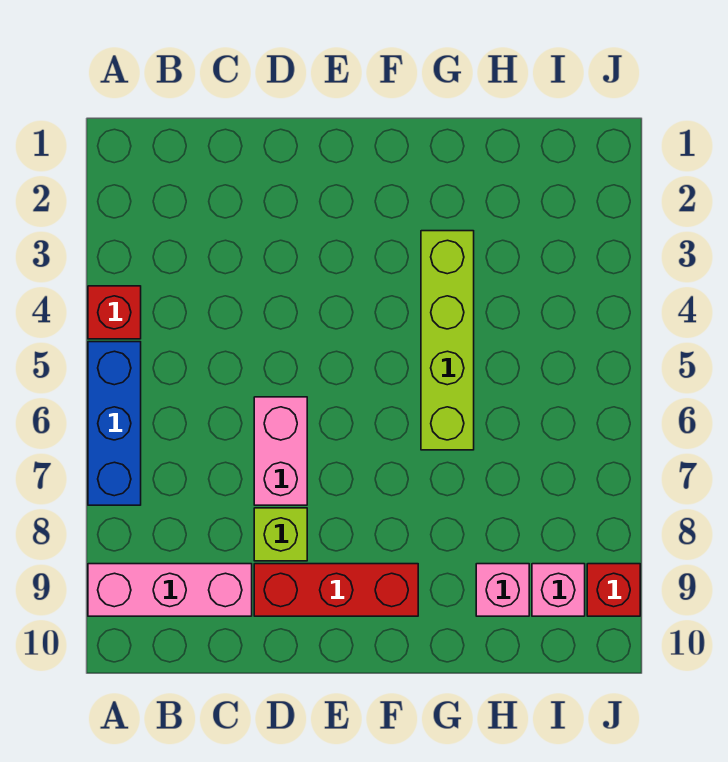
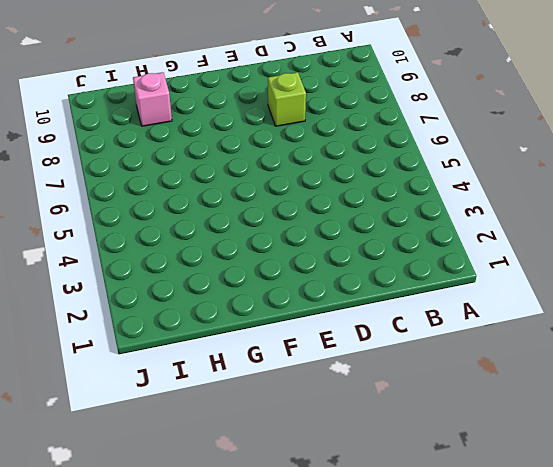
none -> red 1x1 brick [88,286,141,339]
none -> blue 1x3 brick [88,342,141,505]

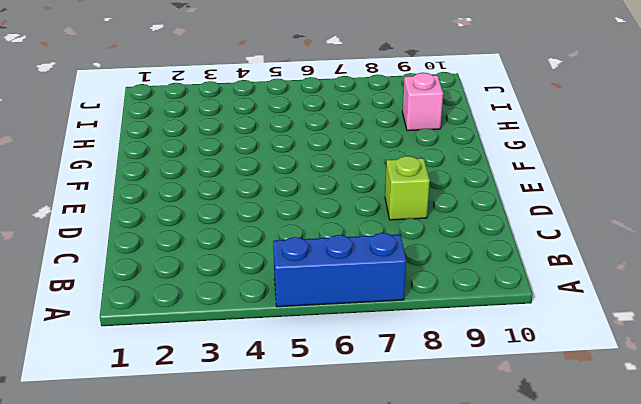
none -> red 1x1 brick [88,286,141,339]
none -> pink 1x3 brick [88,564,252,616]

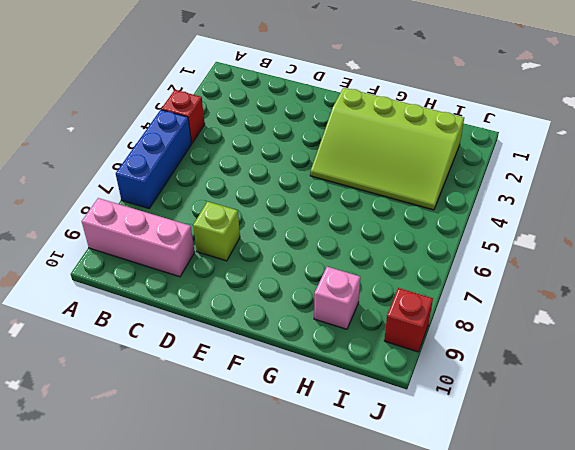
lime 3x4 slope [310,88,464,210] -> lime 1x4 brick [421,231,474,450]
none -> pink 1x2 brick [254,397,307,505]
none -> red 1x3 brick [254,564,418,616]

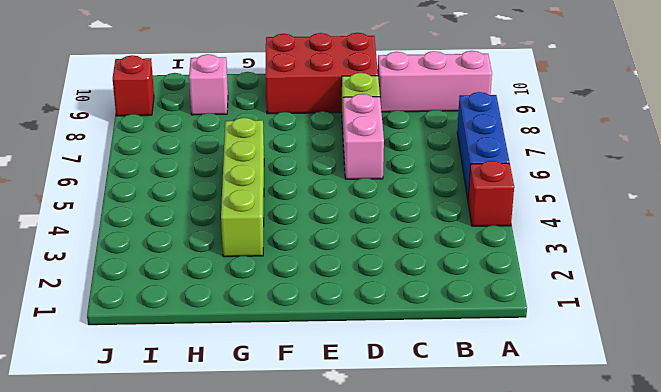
red 2x3 brick [265,33,378,114] -> red 1x3 brick [254,564,418,616]
none -> pink 1x1 brick [532,564,585,616]

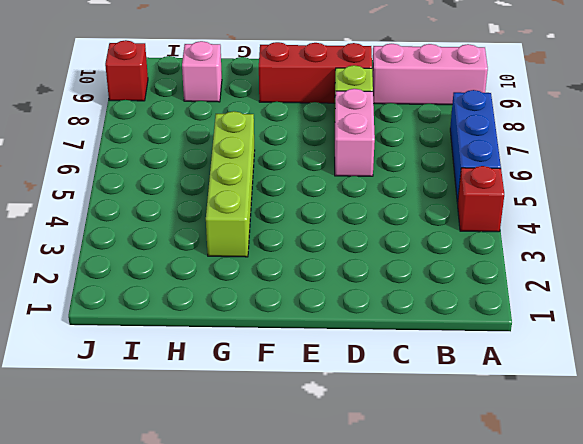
none -> pink 1x1 brick [532,564,585,616]

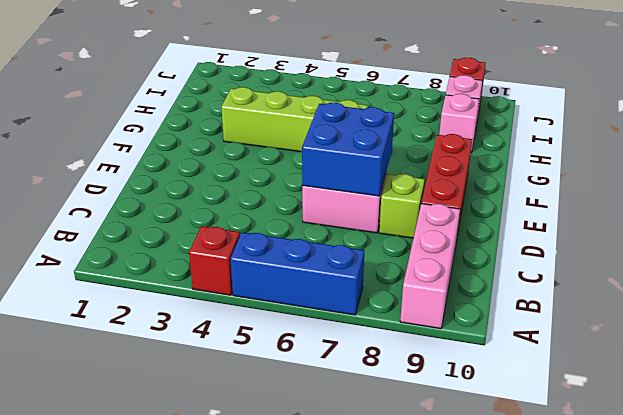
blue 2x2 brick [302,103,394,196] -> none

